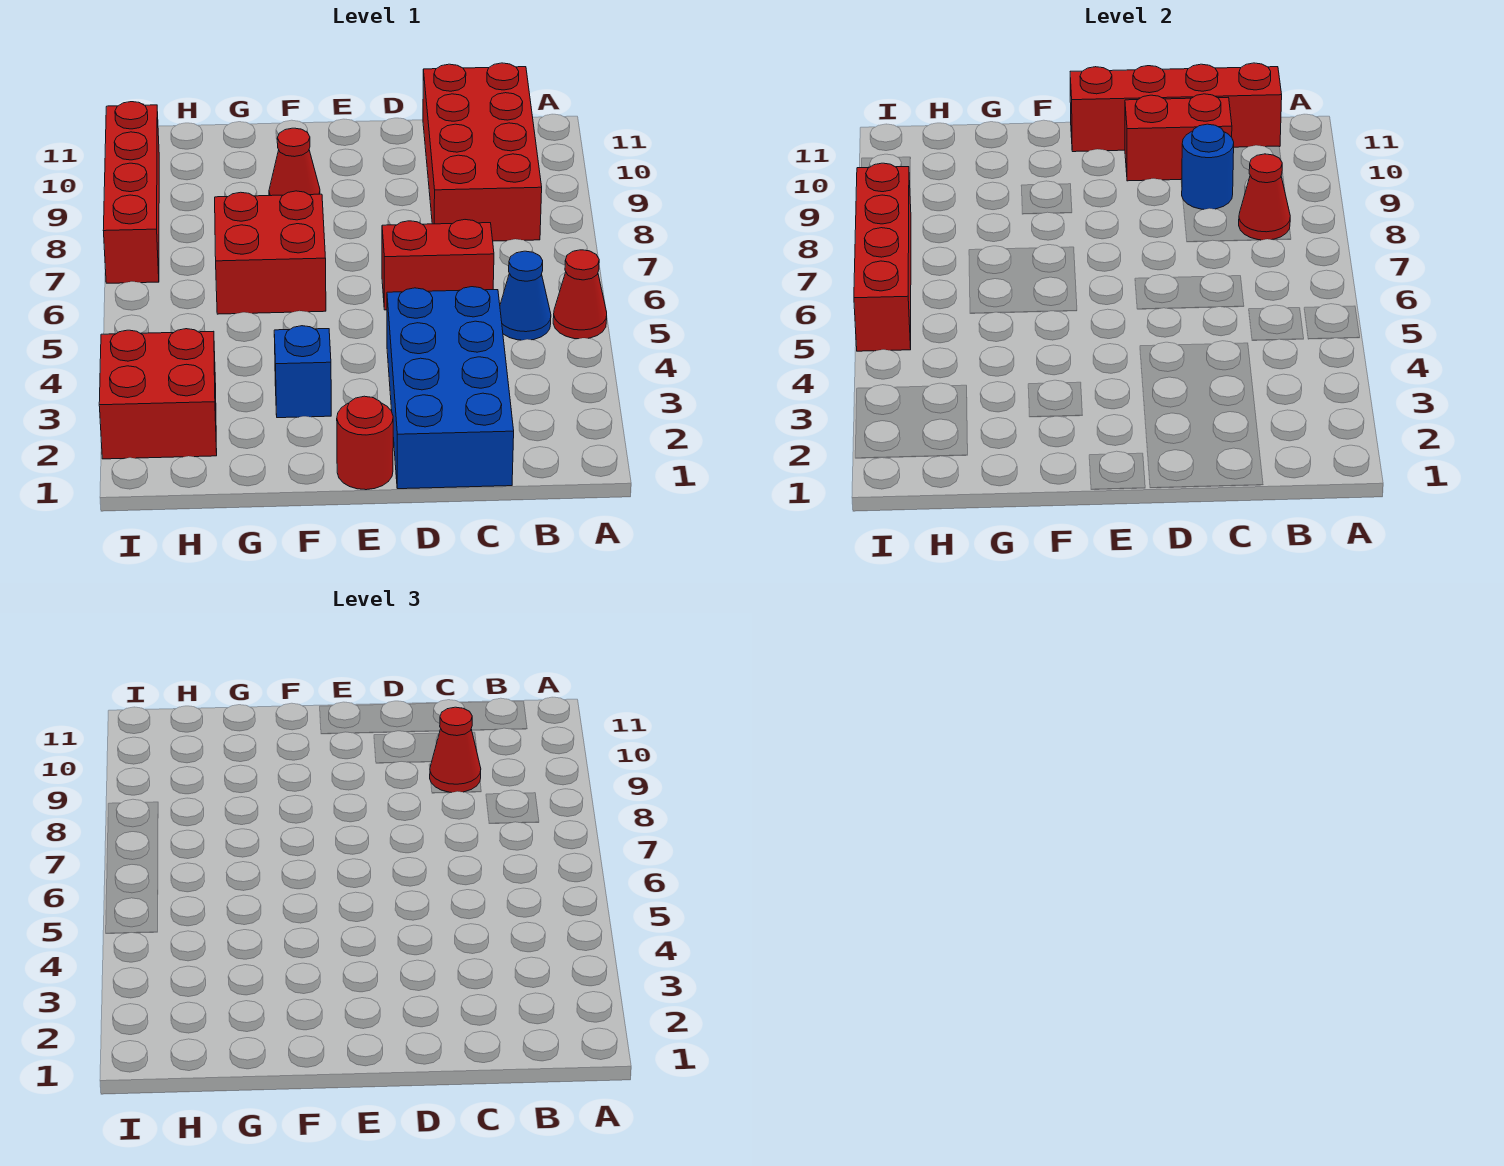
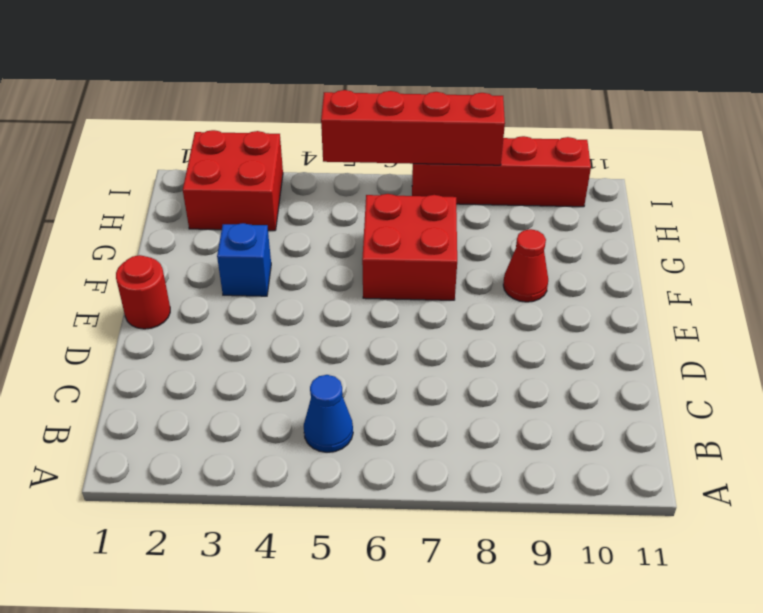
none -> red 1x1 cone [553,250,607,339]
none -> red 2x4 brick [423,63,542,241]
none -> blue 2x4 brick [387,287,514,489]

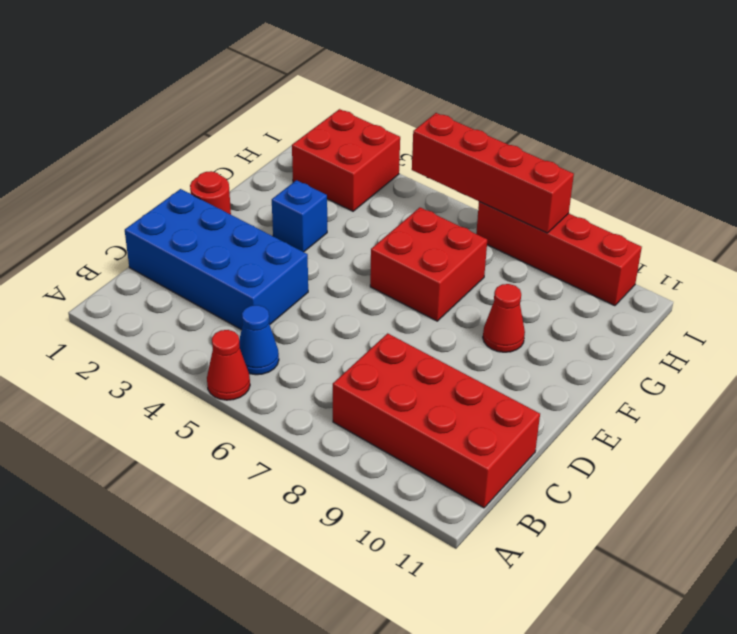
none -> red 1x2 brick [382,220,494,310]
none -> red 1x1 cone [1239,154,1290,240]
none -> red 1x4 brick [1070,63,1282,152]

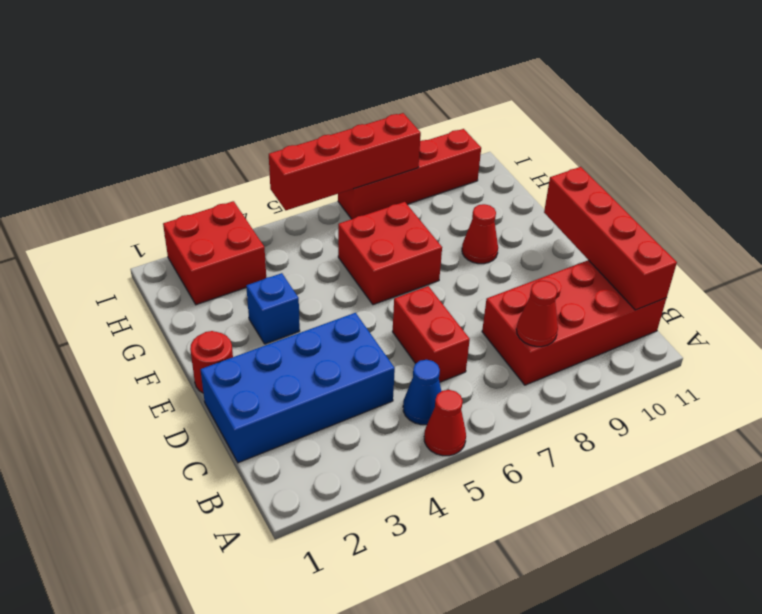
none -> blue 1x1 round brick [1182,124,1234,209]
none -> red 1x2 brick [1125,94,1232,181]
none -> red 1x1 cone [430,707,481,793]

